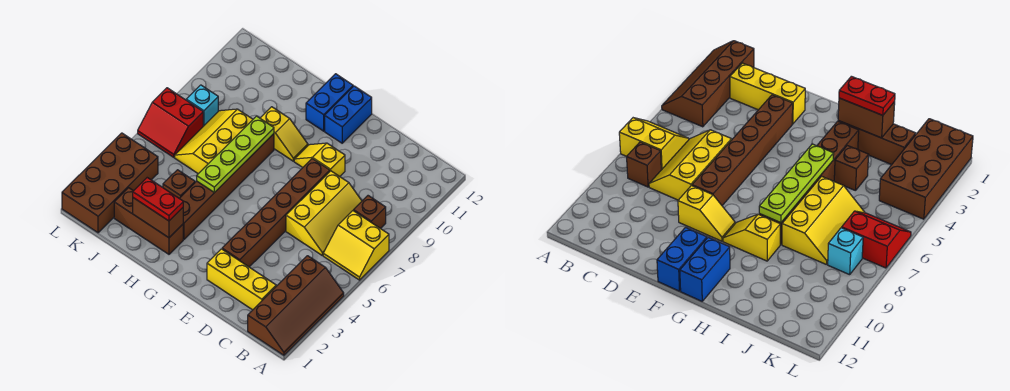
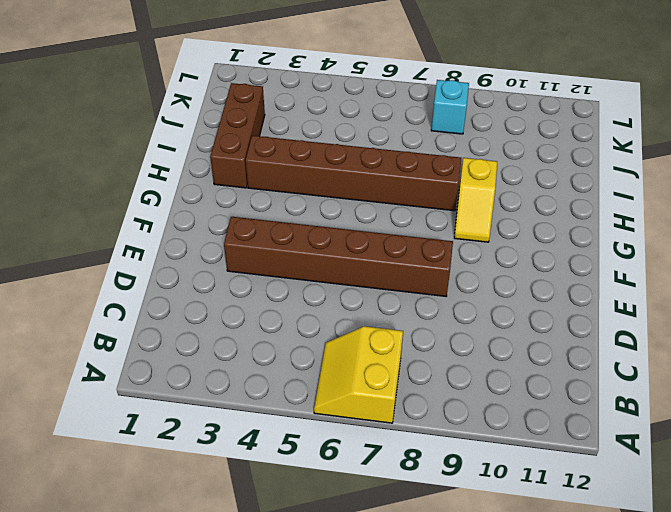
none -> brown 2x4 slope [248,256,344,355]
none -> brown 1x1 brick [354,196,386,229]
none -> yellow 1x3 brick [207,249,276,310]

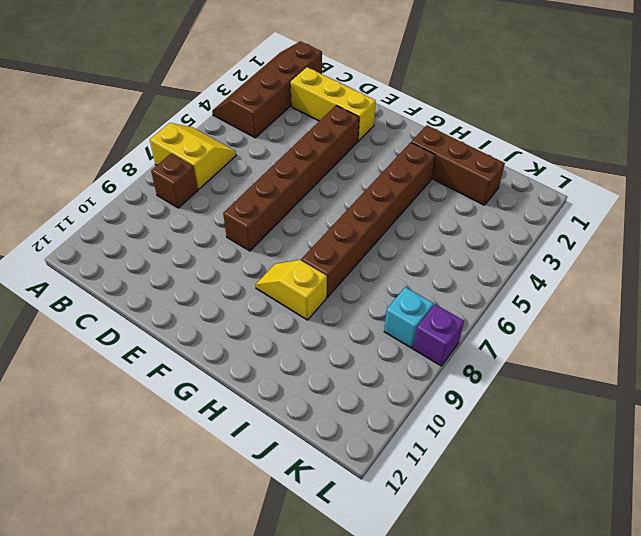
purple 1x1 brick [413,304,464,366] -> none
none -> yellow 2x3 slope [286,171,362,255]
none -> yellow 1x2 slope [294,143,345,176]
none -> blue 1x2 brick [325,86,372,143]

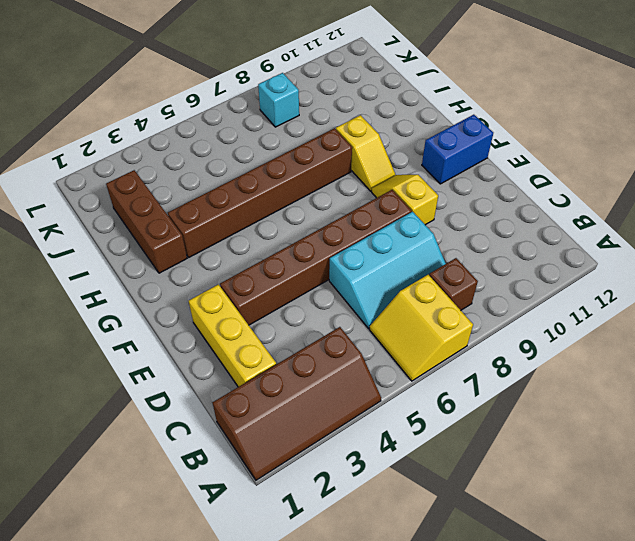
cyan 2x3 slope [329,212,446,328] -> yellow 2x3 slope [286,171,362,255]
none -> blue 1x2 brick [306,74,353,131]
none -> brown 1x1 brick [163,170,195,198]
none -> yellow 2x3 slope [175,109,253,174]

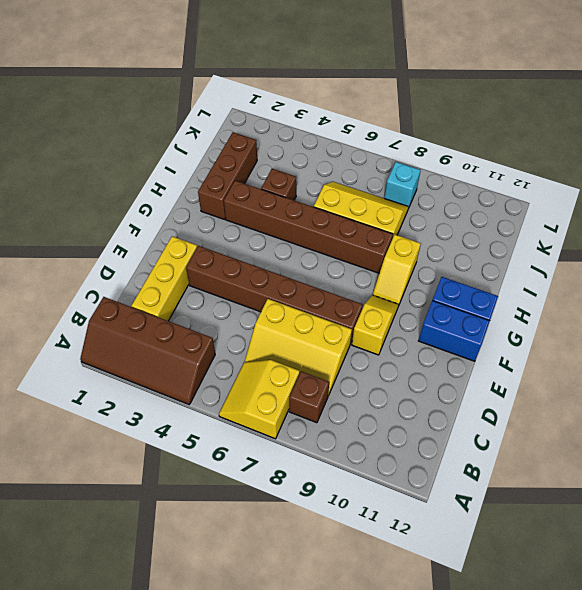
none -> brown 2x4 brick [62,133,158,233]
none -> red 2x2 slope [138,88,203,157]
none -> brown 1x2 brick [133,198,183,238]

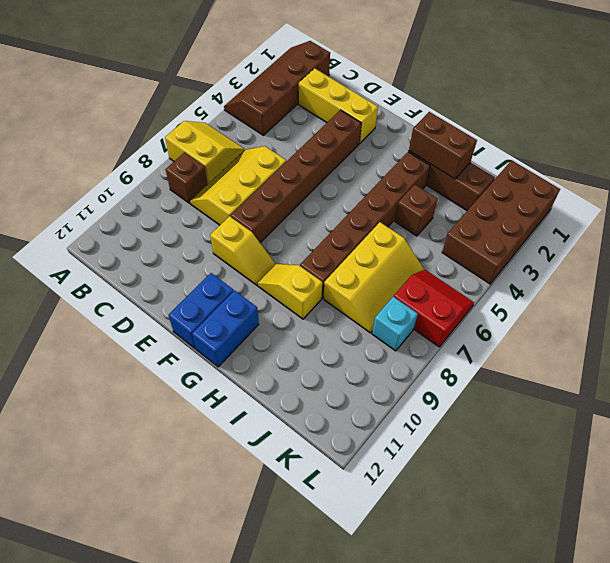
none -> lime 1x4 plate [197,116,274,193]
none -> red 1x2 plate [133,178,183,221]

